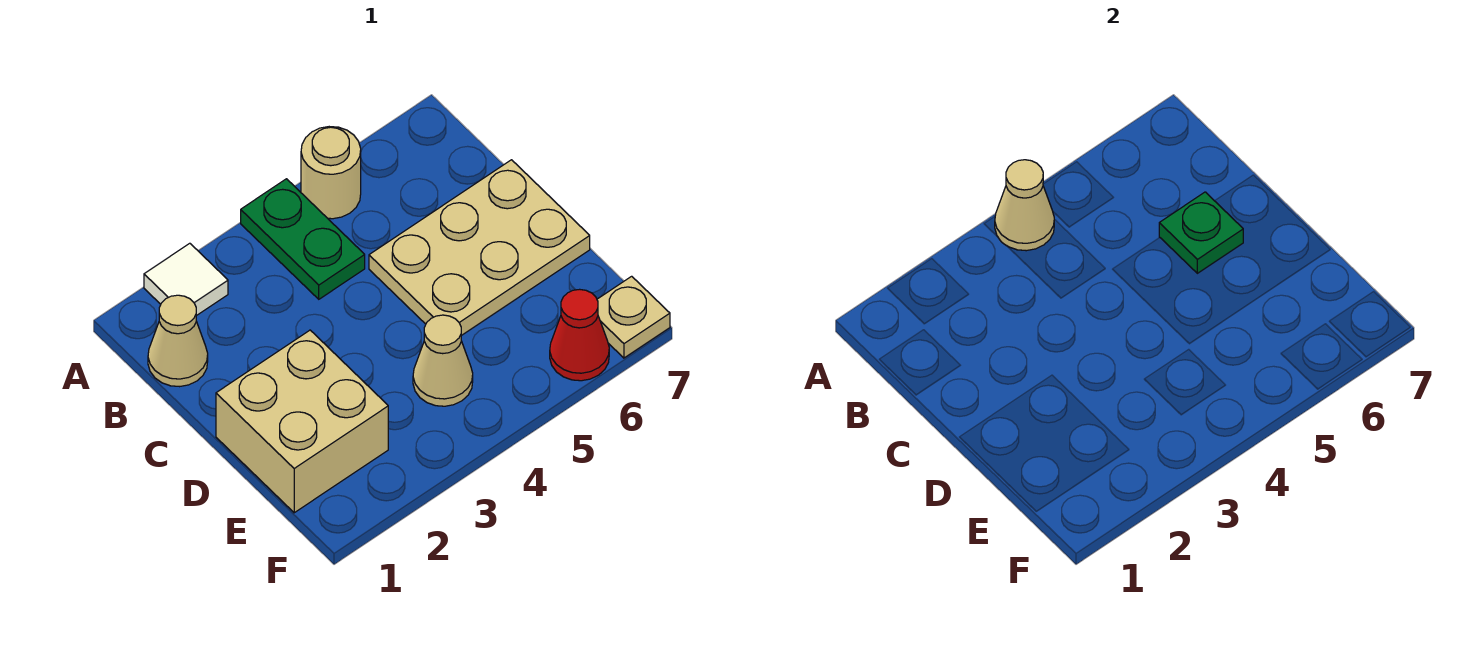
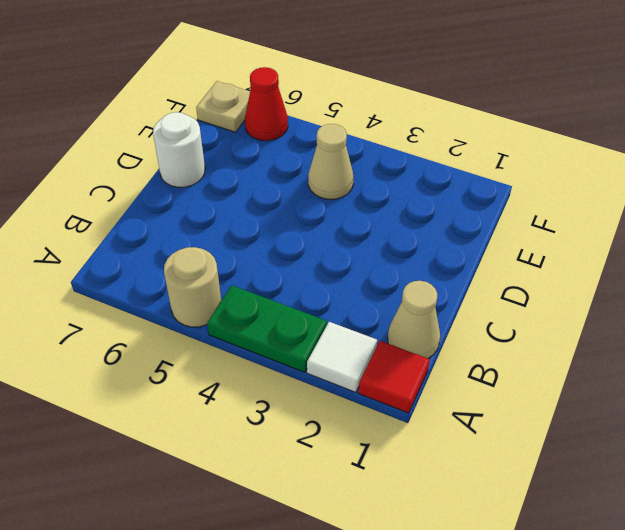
red 1x1 tile [359,341,430,413] -> none
green 1x2 plate [207,285,327,372] -> green 1x2 plate turned to [241,179,365,299]
white 1x1 round brick [153,112,205,187] -> tan 2x3 plate [369,160,590,336]
none -> tan 2x2 brick [216,330,388,513]
none -> tan 1x1 cone [995,160,1054,251]

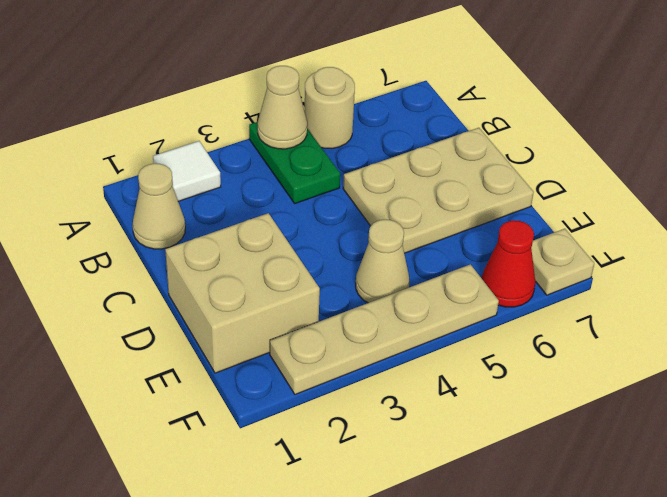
tan 1x4 plate [270,264,499,394] -> none
none -> green 1x1 plate [1159,192,1243,273]

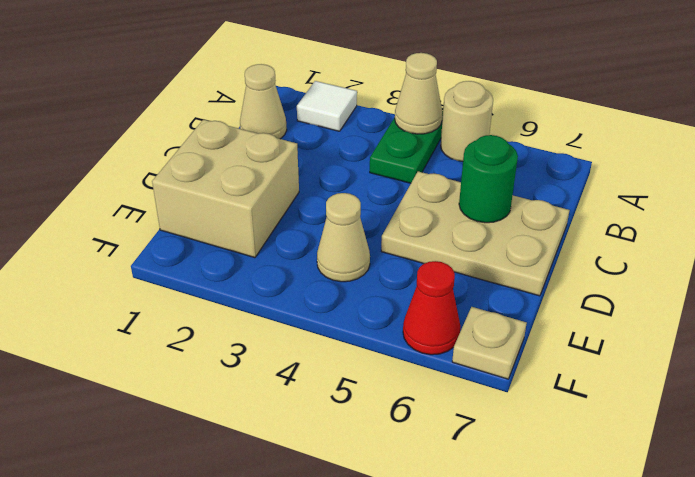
green 1x1 round brick [459,135,518,223] -> green 1x1 plate [1159,192,1243,273]

